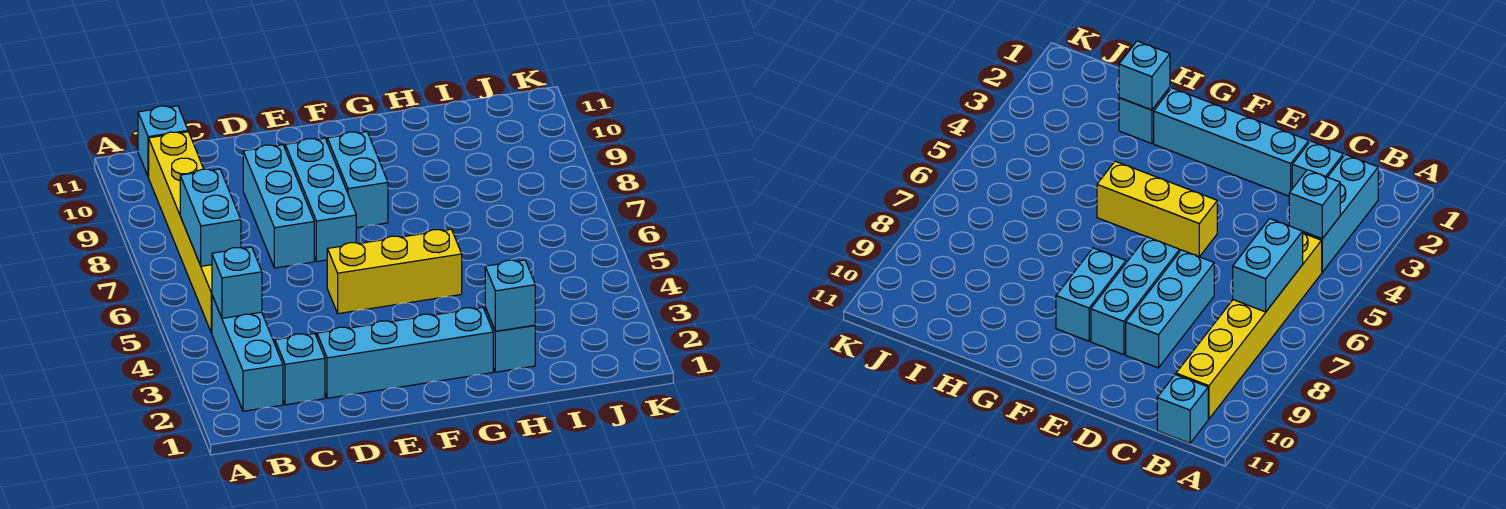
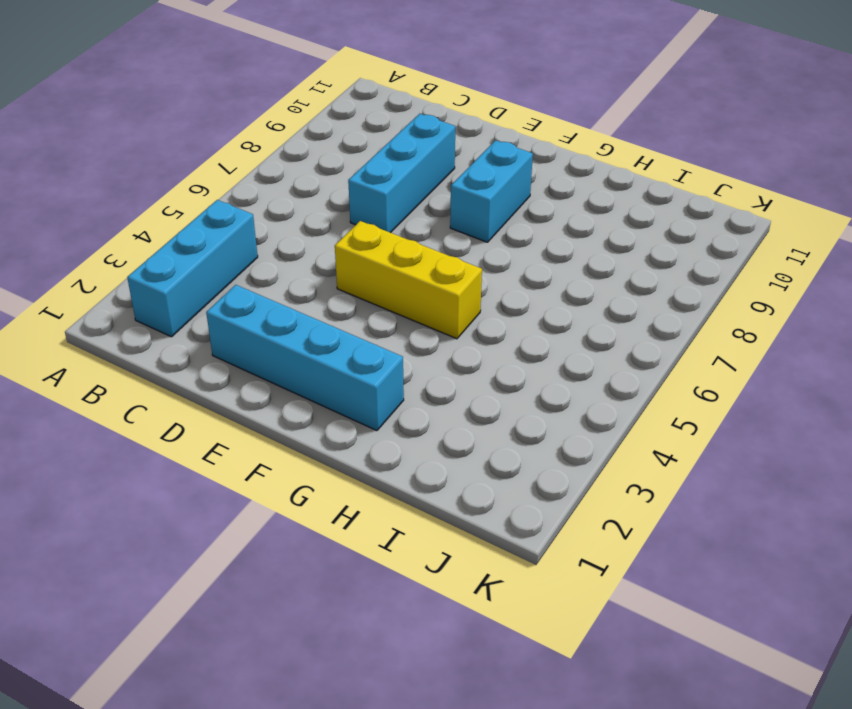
none -> yellow 1x6 brick [149,132,212,333]
none -> cyan 1x1 brick [138,106,188,177]
none -> cyan 1x1 brick [275,334,325,405]

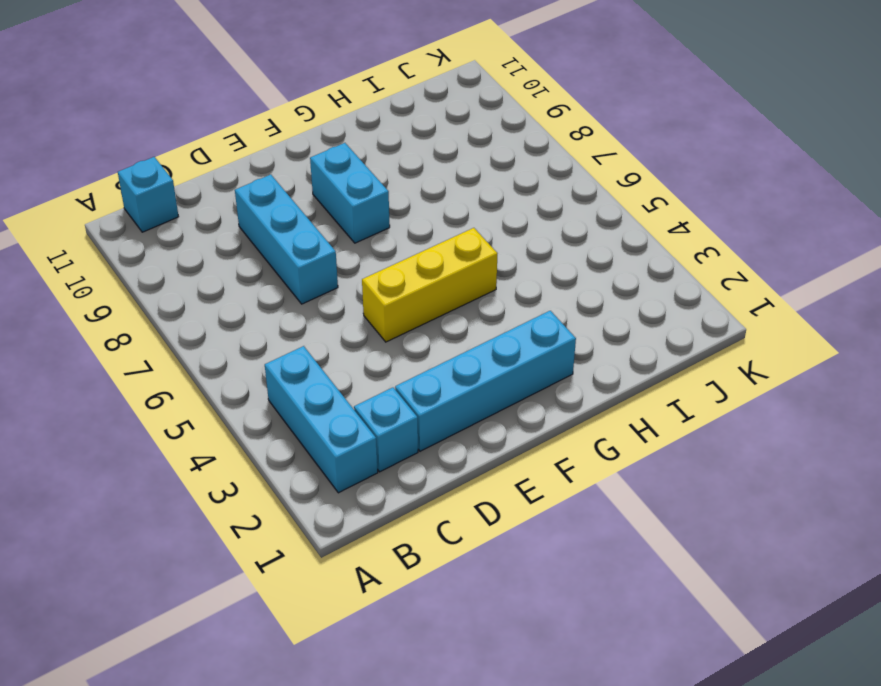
none -> yellow 1x6 brick [149,132,212,333]
none -> cyan 1x3 brick [285,138,356,261]
none -> cyan 1x1 brick [485,308,535,372]

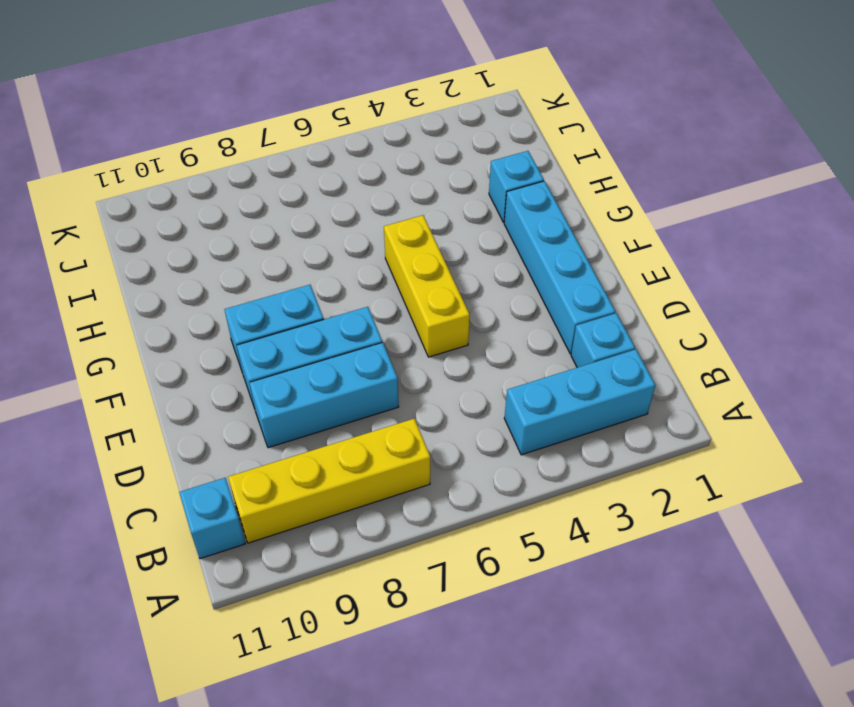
yellow 1x4 brick [228,419,430,543] -> yellow 1x6 brick [149,132,212,333]
none -> cyan 1x1 brick [212,247,262,318]
none -> cyan 1x2 brick [180,169,241,266]
none -> cyan 1x1 brick [485,260,535,331]

